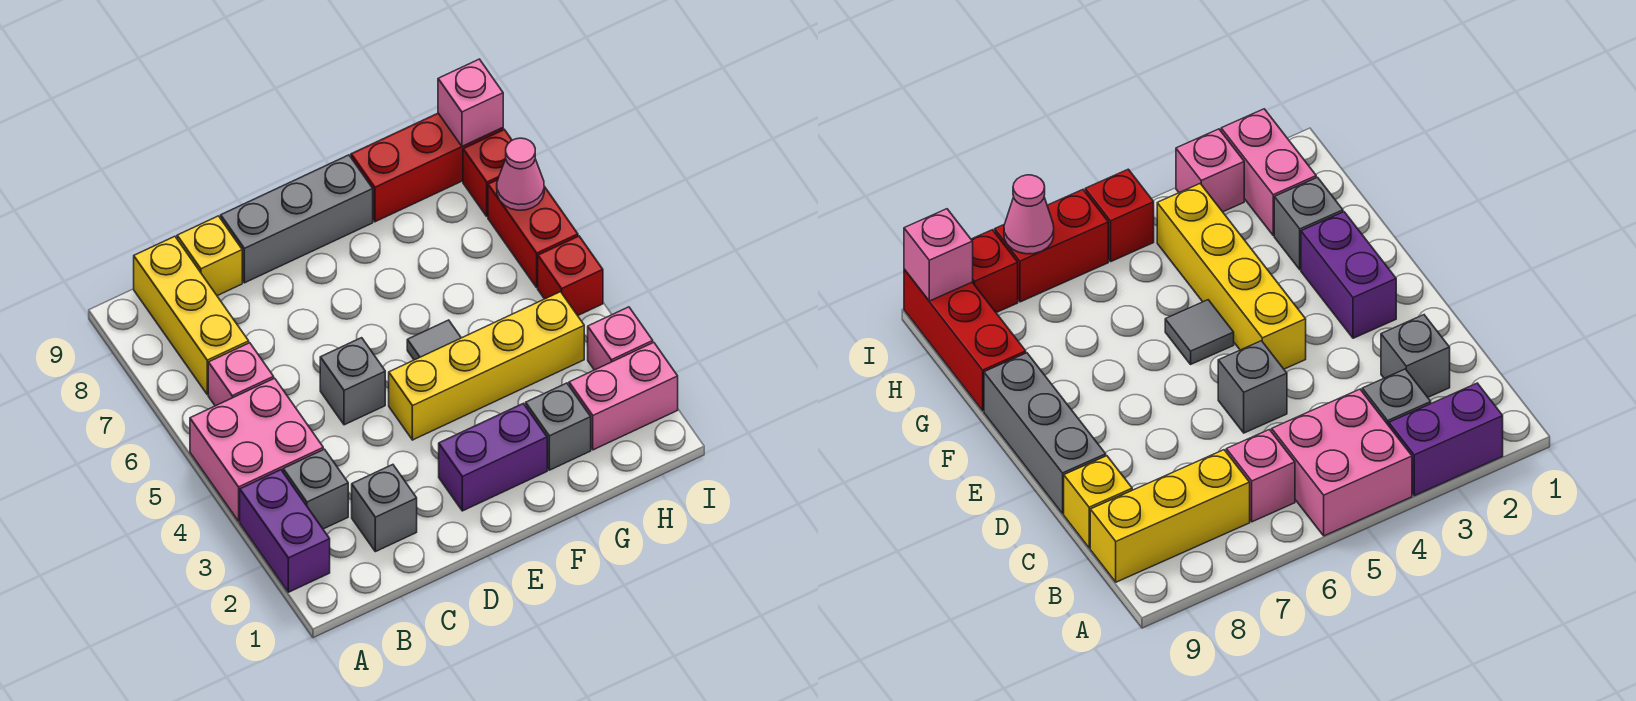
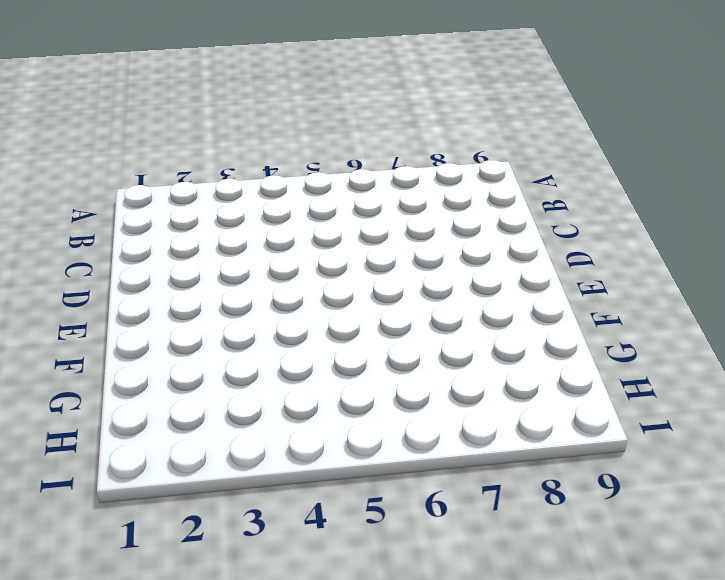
none -> purple 1x2 brick [240,470,330,592]
none -> pink 2x2 brick [190,378,323,521]
none -> grey 1x1 brick [283,449,348,529]

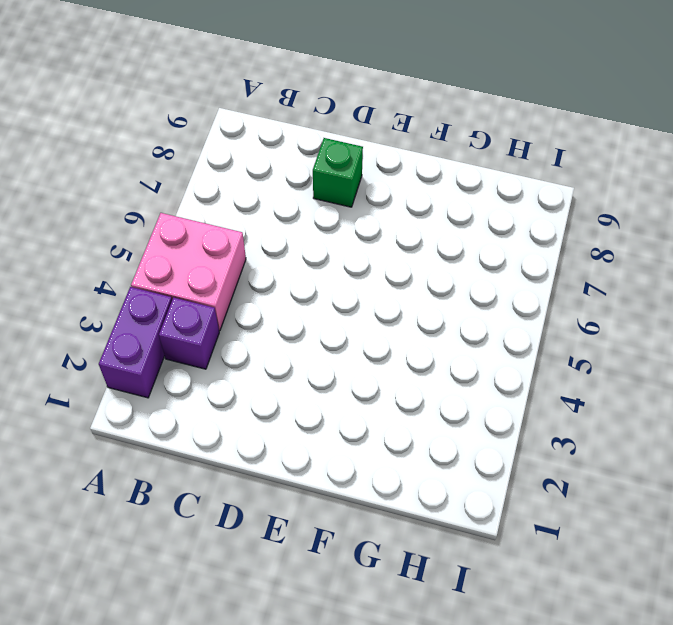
purple 1x1 brick [159,298,219,369] -> grey 1x1 brick [283,449,348,529]
green 1x1 brick [313,138,363,207] -> none
none -> pink 1x1 brick [208,343,274,406]
none -> yellow 1x3 brick [134,236,249,394]
none -> grey 1x1 brick [352,465,417,552]

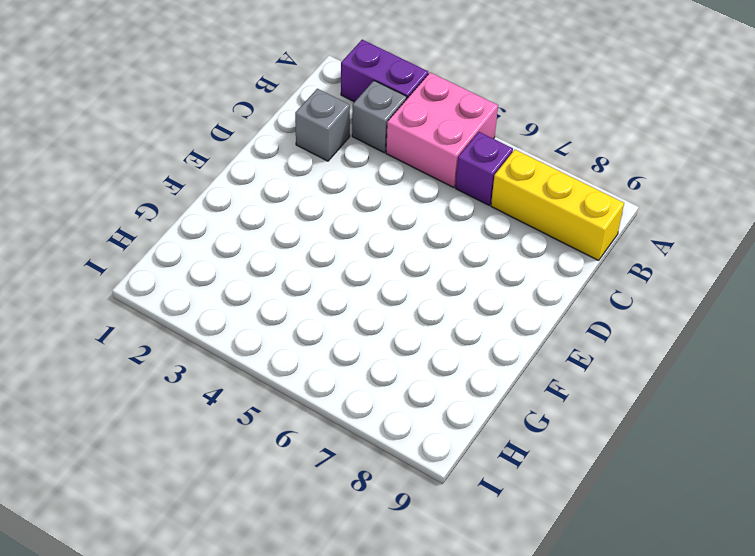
purple 1x1 brick [456,132,513,205] -> pink 1x1 brick [208,343,274,406]
none -> yellow 1x1 brick [177,216,242,296]
none -> grey 1x1 brick [320,338,385,425]
none -> grey 1x3 brick [221,155,373,283]

